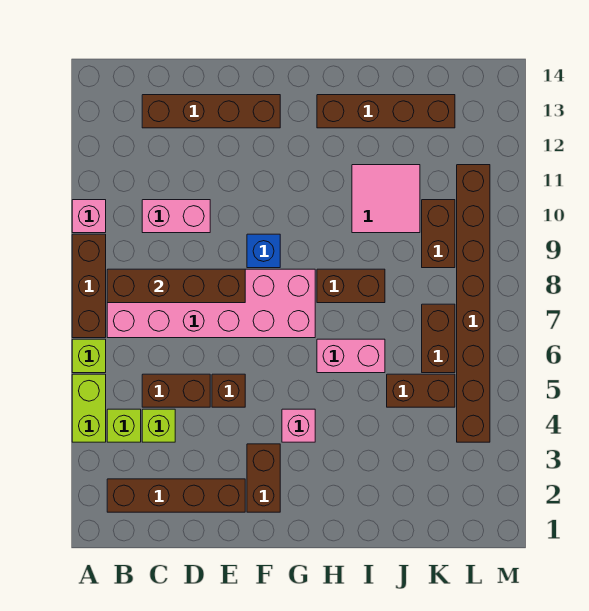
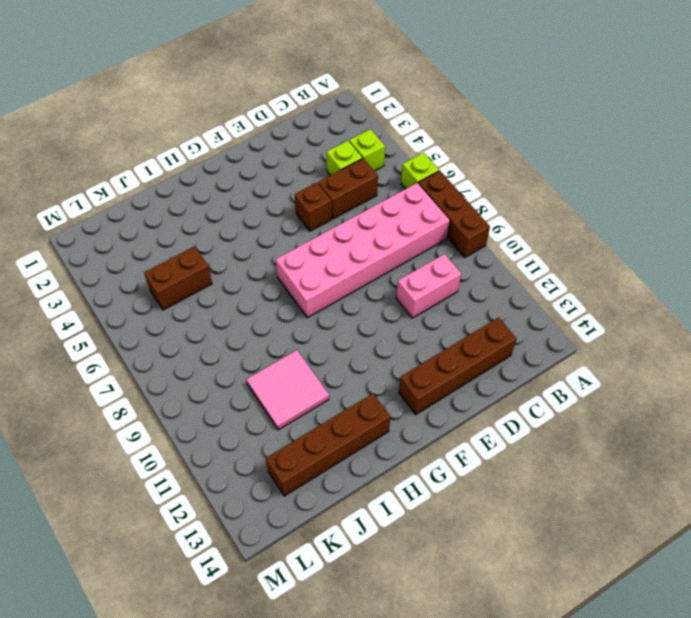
none -> lime 1x2 brick [72,374,106,442]
none -> pink 1x1 brick [72,200,106,233]
none -> brown 1x4 brick [107,479,245,512]

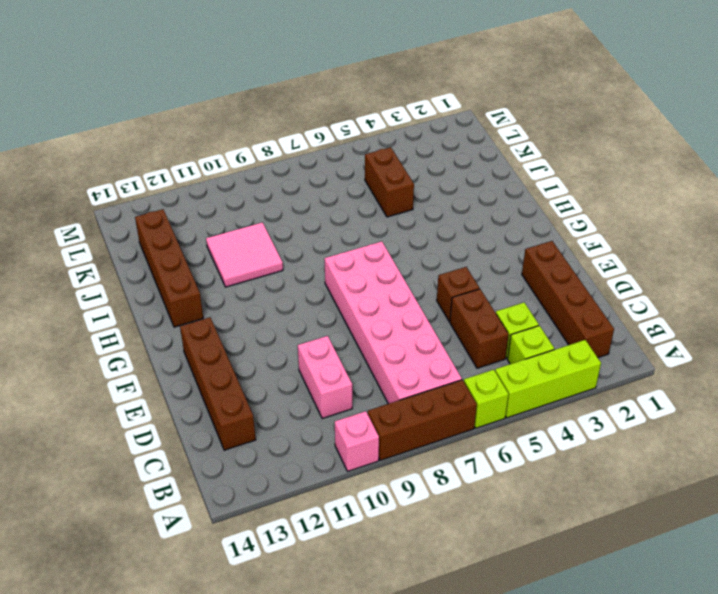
lime 1x3 brick [495,340,601,418] -> lime 1x2 brick [72,374,106,442]
none -> brown 1x2 brick [247,444,280,512]
none -> blue 1x1 brick [247,234,280,268]
none -> pink 1x1 brick [282,409,315,442]

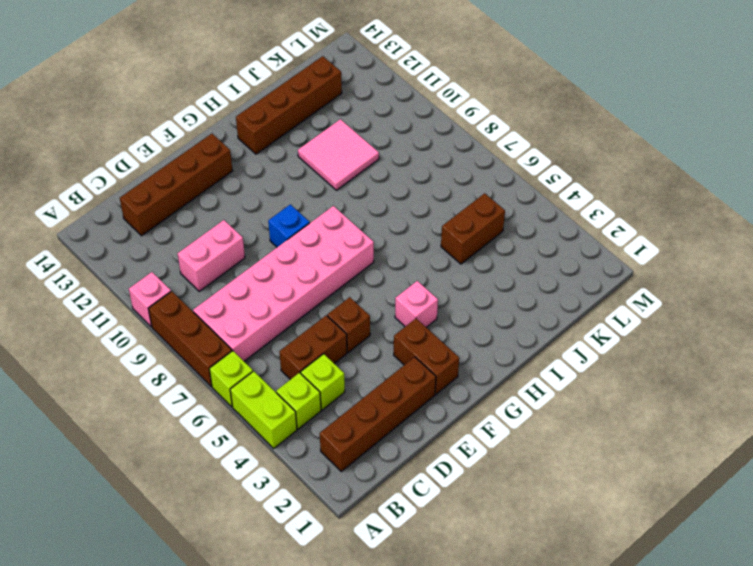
none -> pink 1x2 brick [317,339,385,373]
none -> brown 1x2 brick [317,269,385,303]
none -> brown 1x2 brick [422,304,455,373]

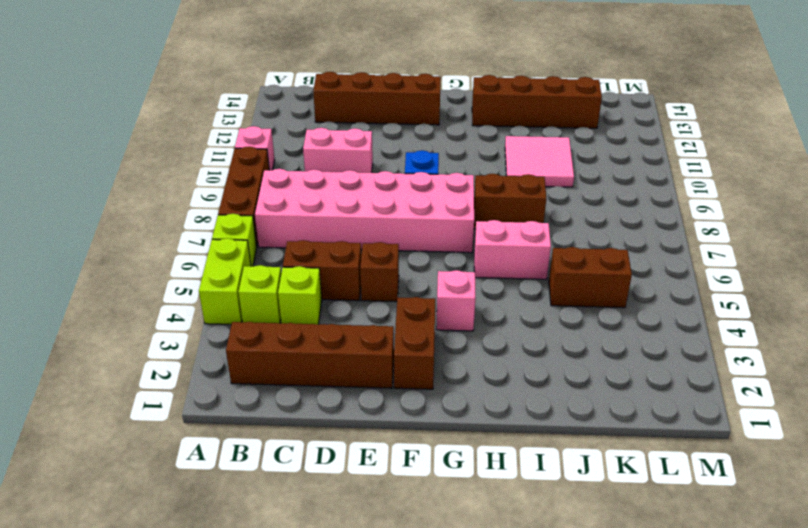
none -> brown 1x2 brick [422,304,455,373]
none -> brown 1x2 brick [422,200,455,268]
none -> brown 1x8 brick [457,165,490,442]

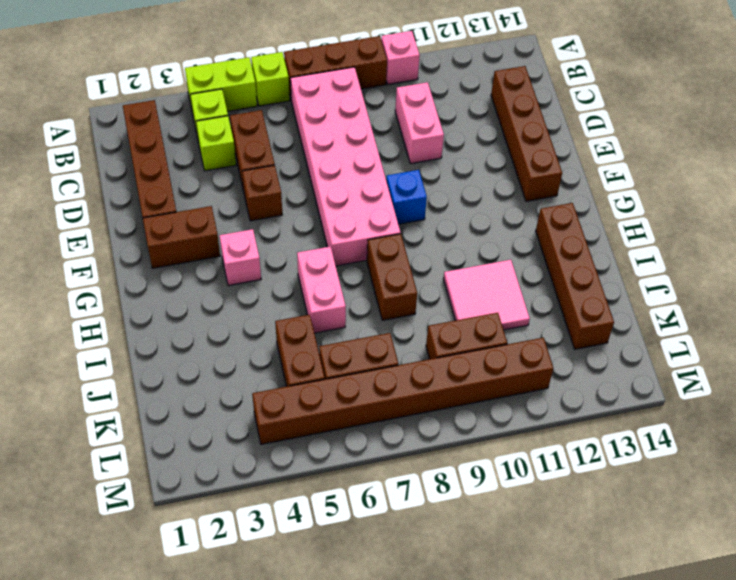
none -> brown 1x4 brick [107,269,245,303]

